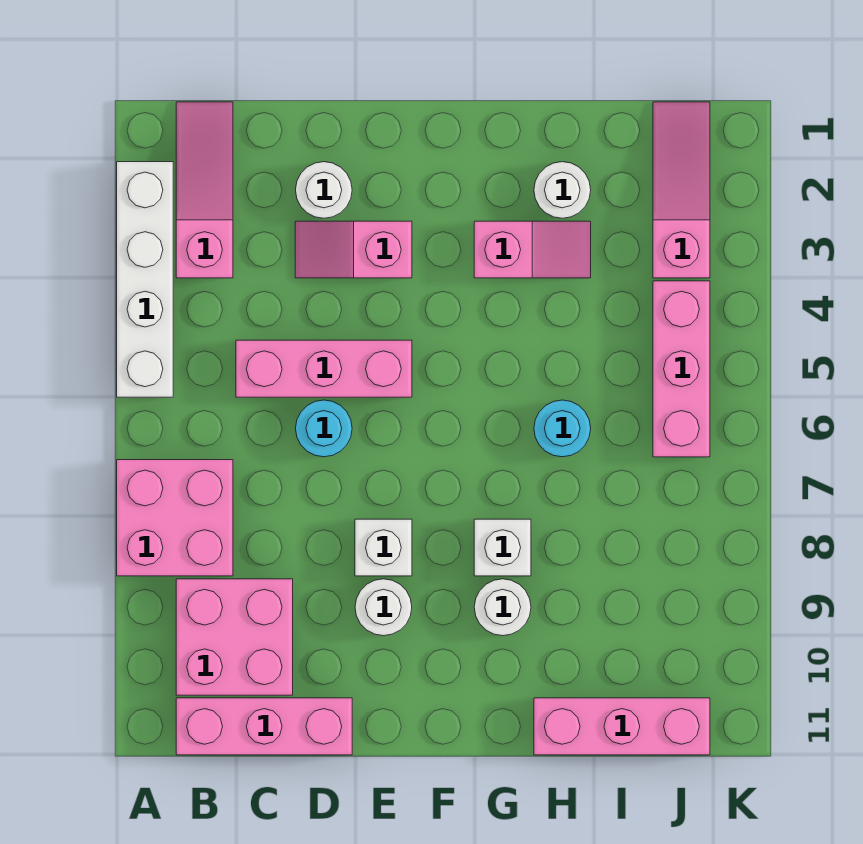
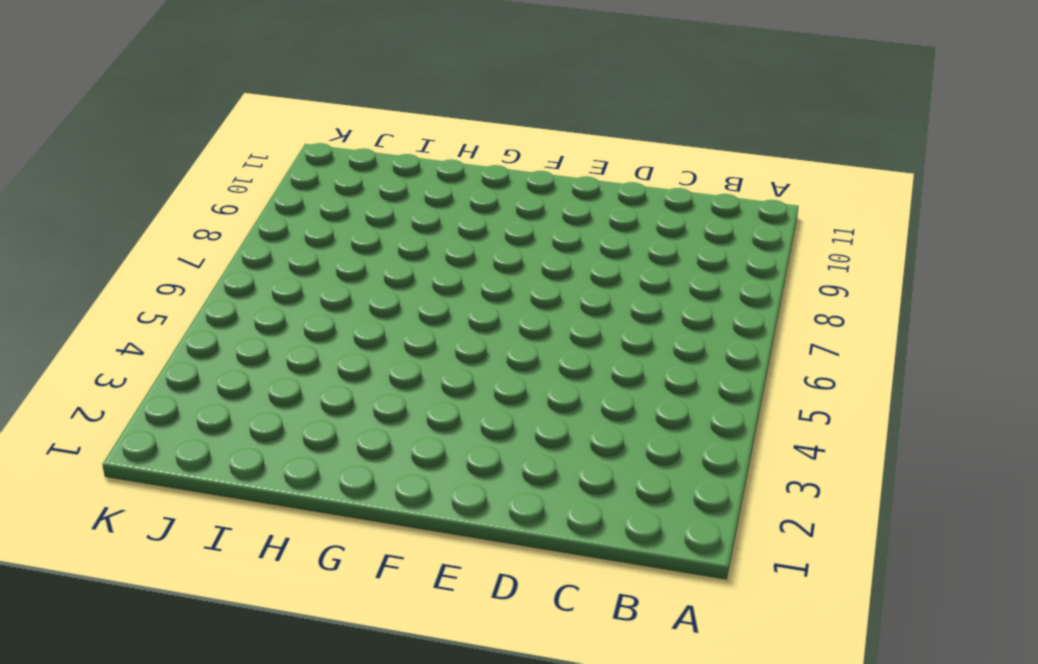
none -> white 1x4 brick [117,162,173,397]
none -> pink 2x2 brick [117,460,233,576]
none -> pink 1x3 slope [176,102,233,278]

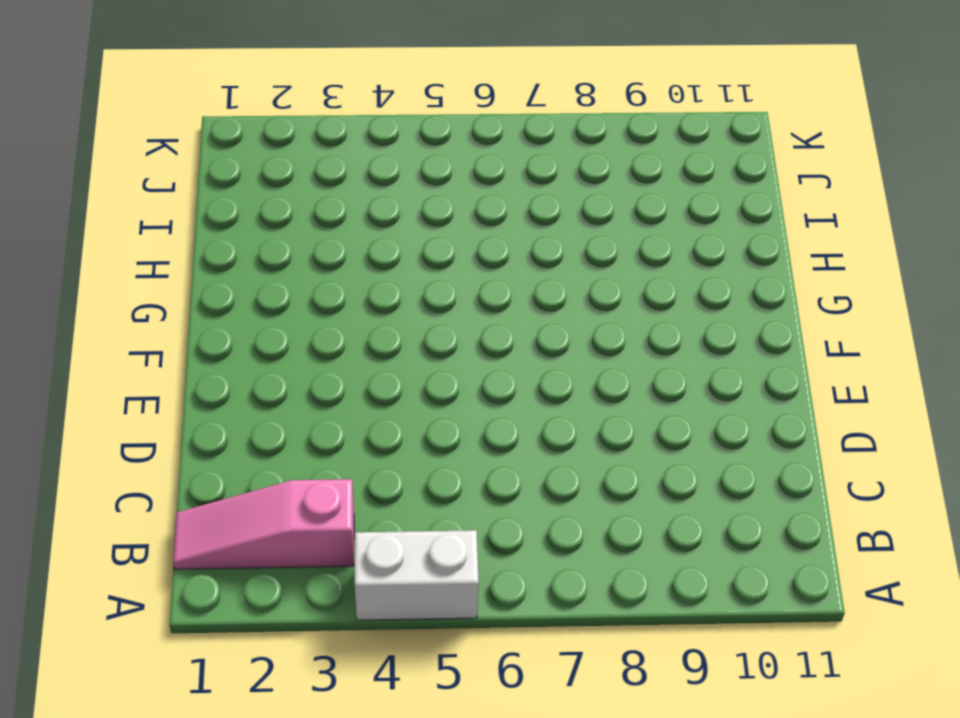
white 1x2 brick [355,530,479,620] -> white 1x4 brick [117,162,173,397]
none -> pink 2x2 brick [117,460,233,576]
none -> pink 2x2 brick [176,579,293,695]
none -> pink 1x3 brick [176,698,352,755]

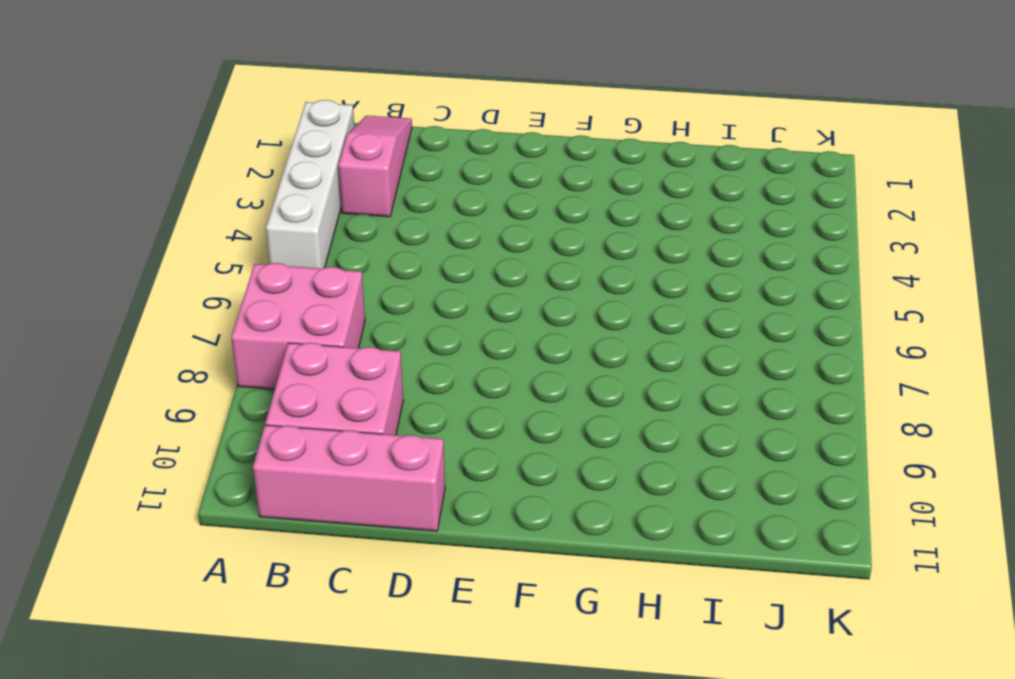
none -> pink 1x3 brick [236,340,412,397]
none -> white 1x1 round brick [296,162,352,218]
none -> pink 1x2 slope [295,221,412,278]

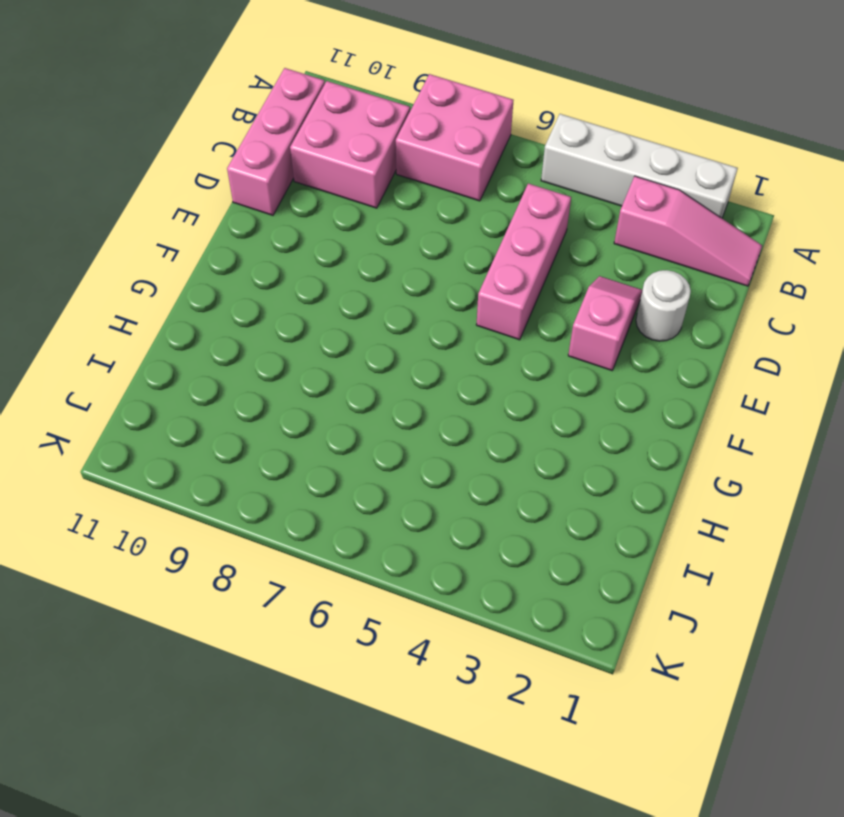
none -> cyan 1x1 round brick [296,400,352,457]
none -> white 1x1 brick [355,519,412,576]
none -> white 1x1 round brick [355,579,412,636]

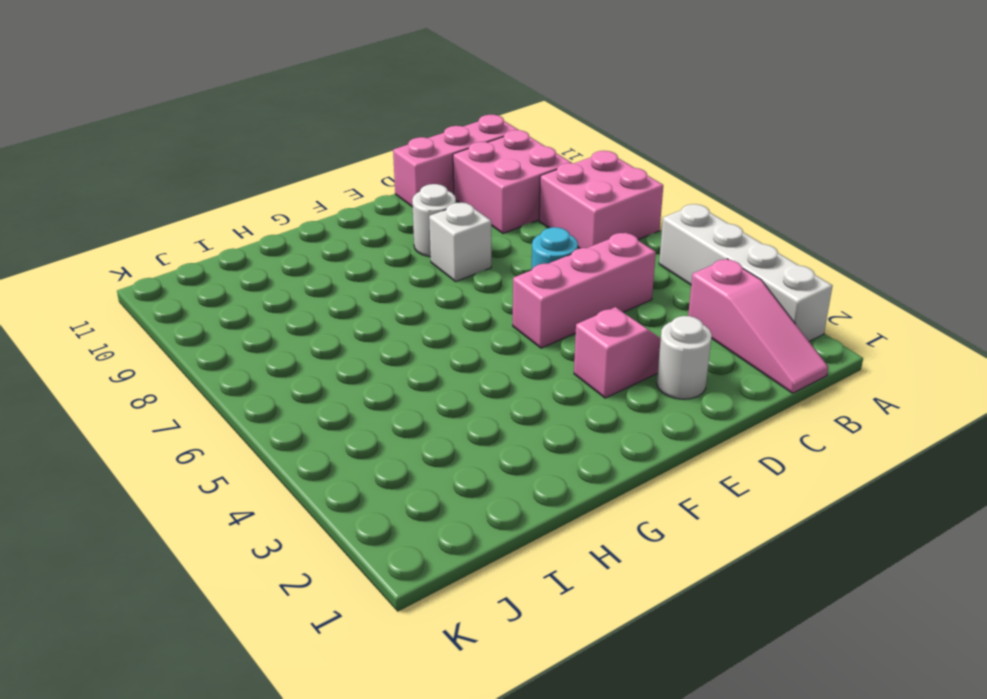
none -> pink 1x2 slope [474,221,591,278]
none -> white 1x1 brick [474,519,531,576]
none -> white 1x1 round brick [474,579,531,636]

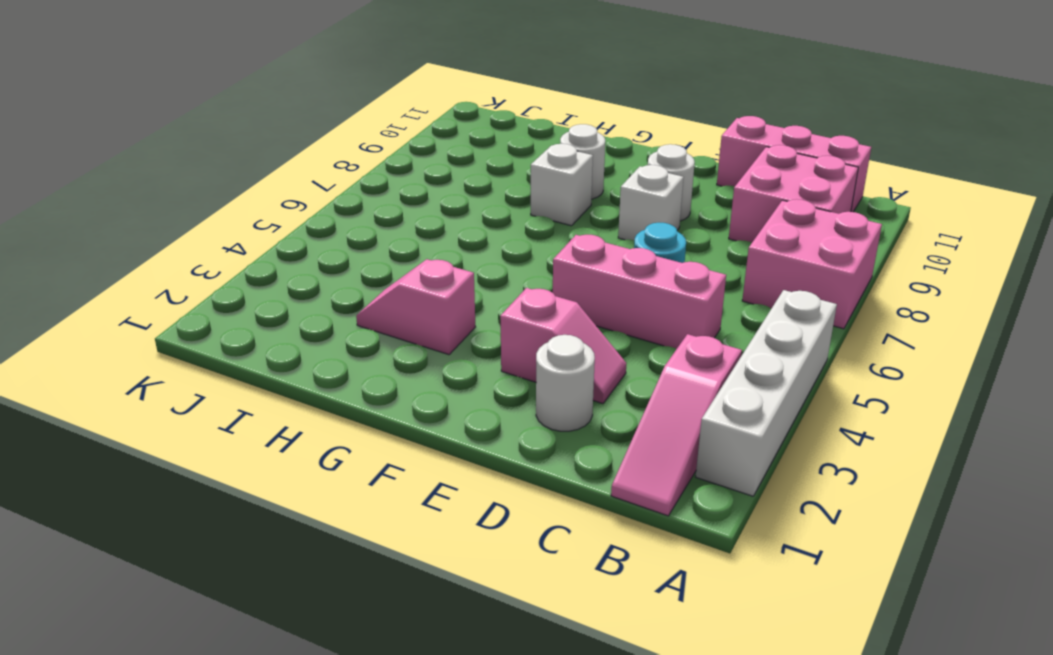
none -> white 1x1 round brick [534,162,591,218]
none -> cyan 1x1 round brick [534,400,591,457]
none -> pink 1x3 brick [534,698,710,755]

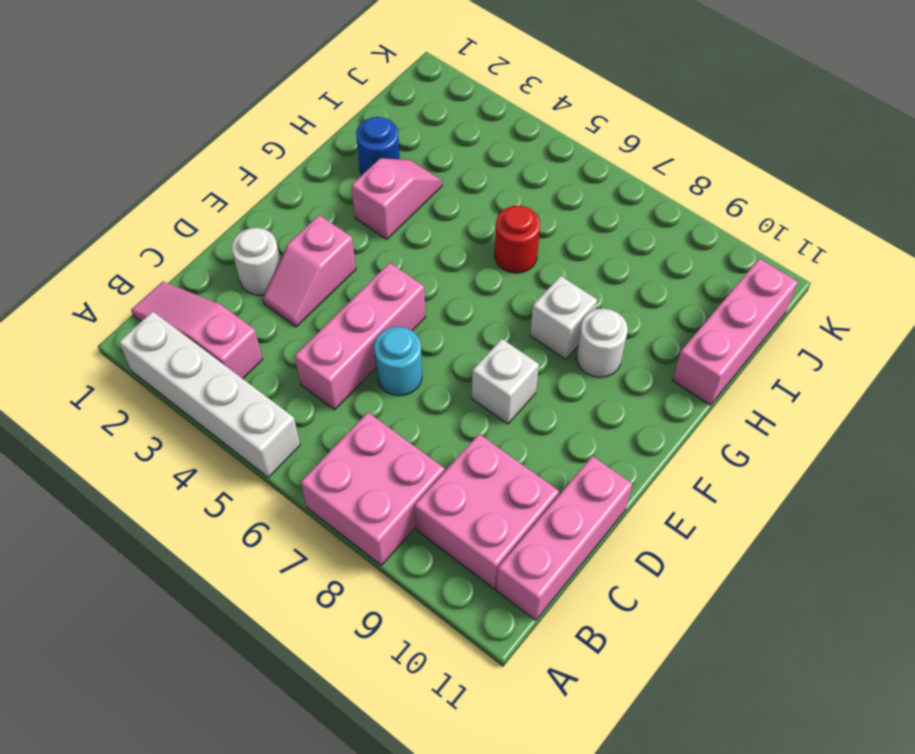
blue 1x1 round brick [356,117,400,175] -> white 1x1 round brick [534,162,591,218]
red 1x1 round brick [495,206,540,273] -> cyan 1x1 round brick [534,400,591,457]
none -> white 1x1 round brick [355,579,412,636]
none -> pink 1x3 slope [653,102,710,278]
none -> pink 1x3 brick [653,281,710,457]

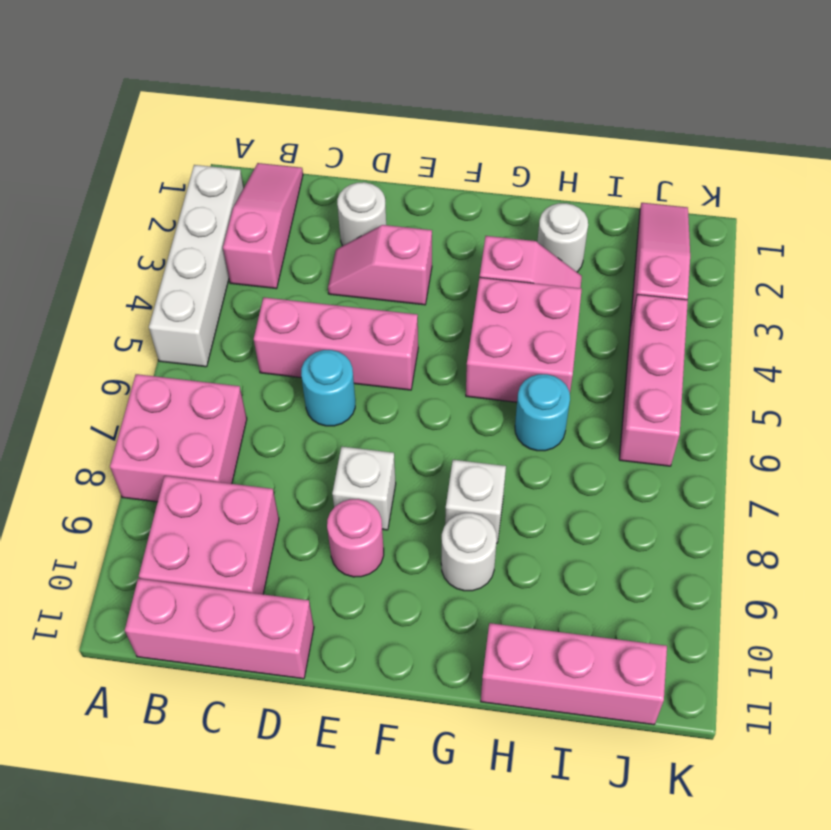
pink 1x1 round brick [327,499,384,577] -> white 1x1 round brick [355,579,412,636]
pink 2x2 brick [466,277,582,402] -> none

